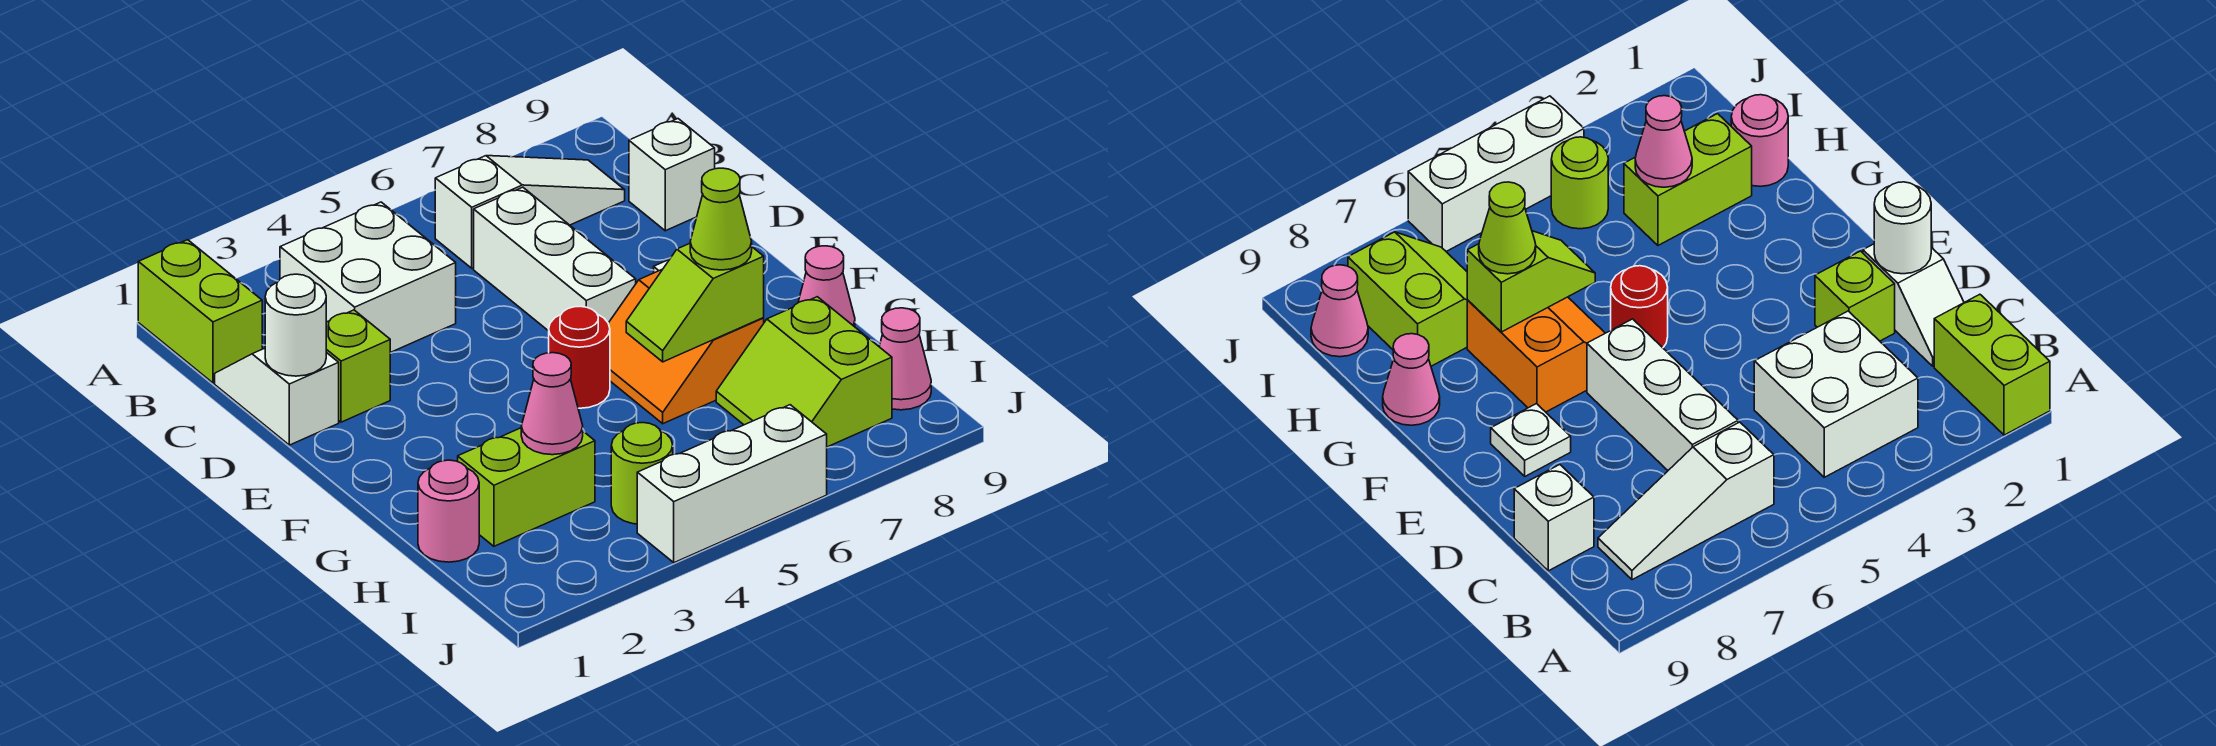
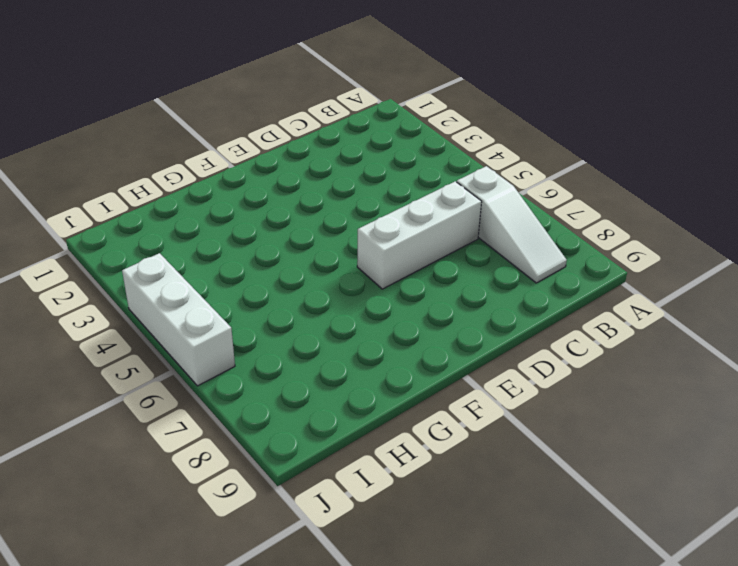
none -> lime 1x2 brick [138,240,262,383]
none -> white 2x2 brick [280,202,456,353]
none -> white 1x2 slope [215,348,339,445]

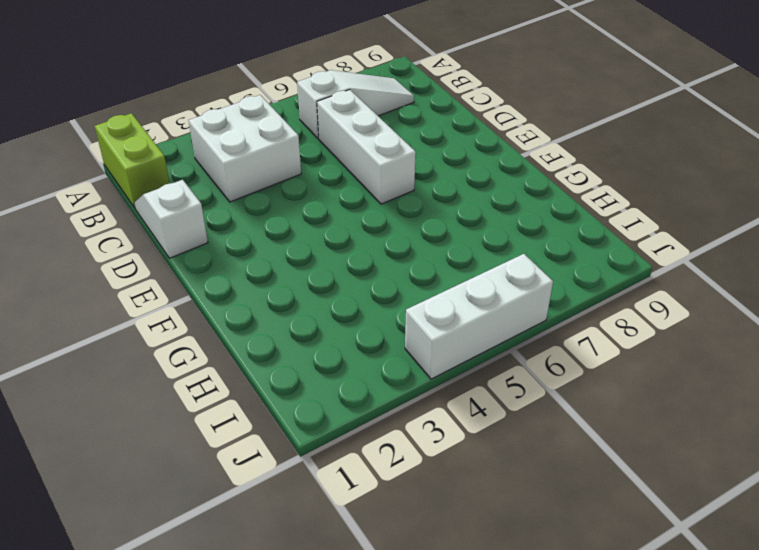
none -> white 1x1 brick [629,119,715,231]
none -> lime 1x1 brick [326,310,390,422]
none -> white 1x1 plate [1491,404,1571,476]

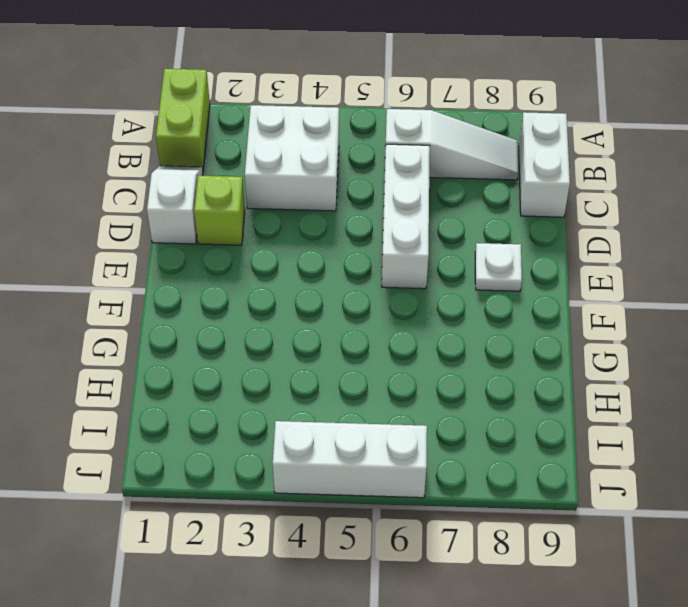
white 1x2 brick [519,112,570,217] -> white 1x1 brick [629,119,715,231]
none -> red 1x1 round brick [549,306,610,408]
none -> orange 2x2 slope [608,270,764,424]
none -> pink 1x1 cone [798,246,855,327]

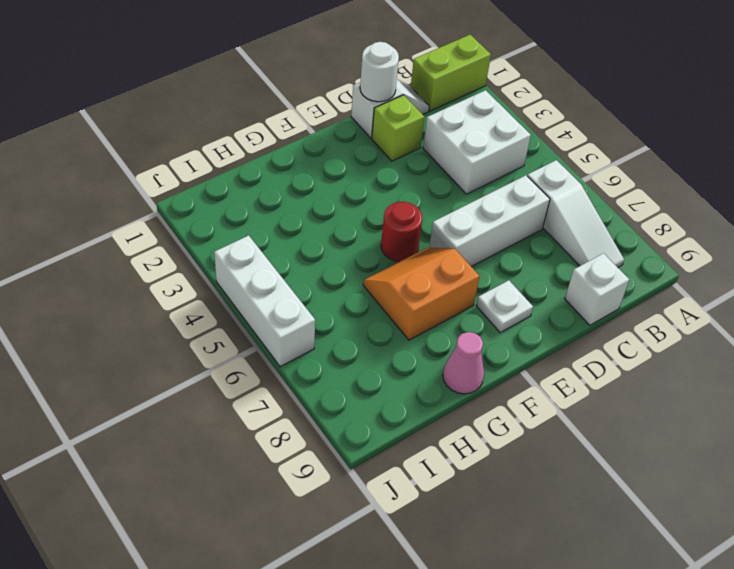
none -> pink 1x1 round brick [418,460,479,562]
none -> lime 1x2 brick [458,428,595,546]
none -> lime 2x2 slope [716,297,892,447]

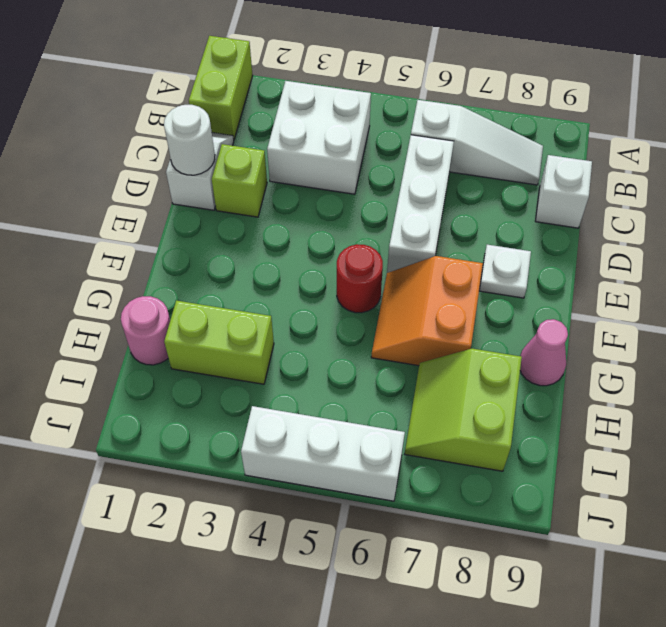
none -> lime 1x1 round brick [611,423,673,524]
none -> pink 1x1 cone [879,308,931,410]
none -> lime 1x2 slope [626,243,764,362]

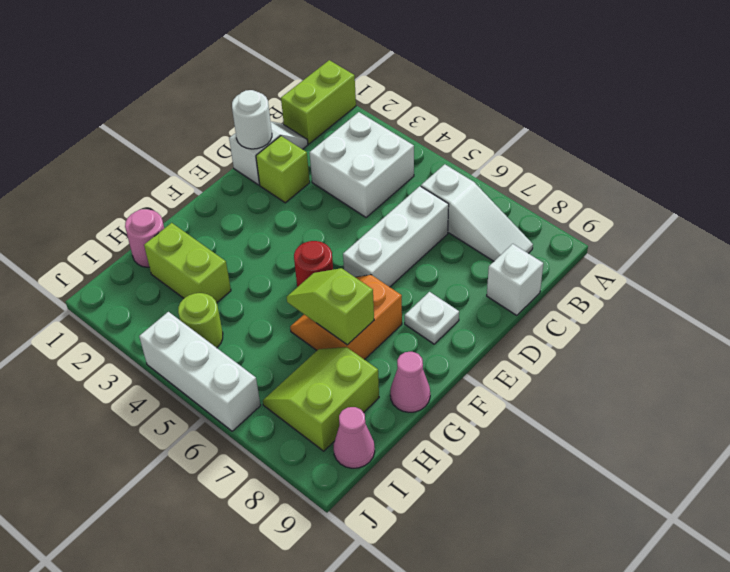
none -> pink 1x1 cone [521,353,583,455]
none -> lime 1x1 cone [690,168,752,270]

